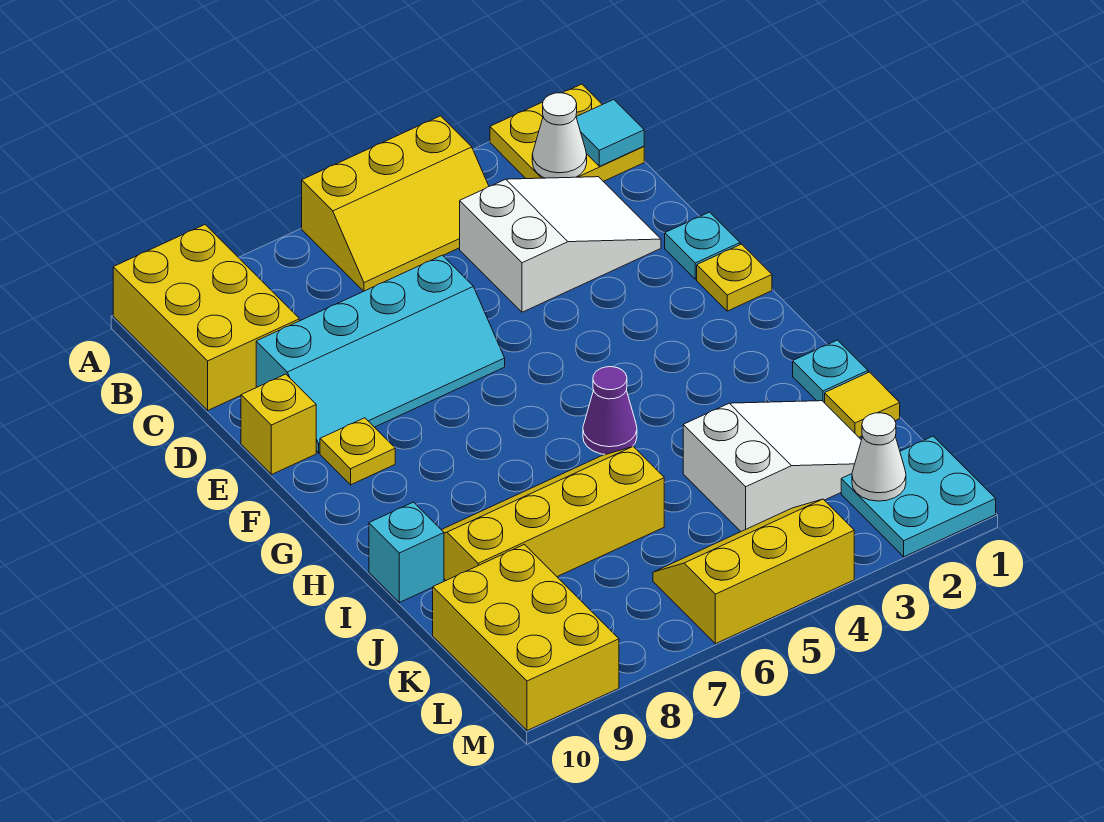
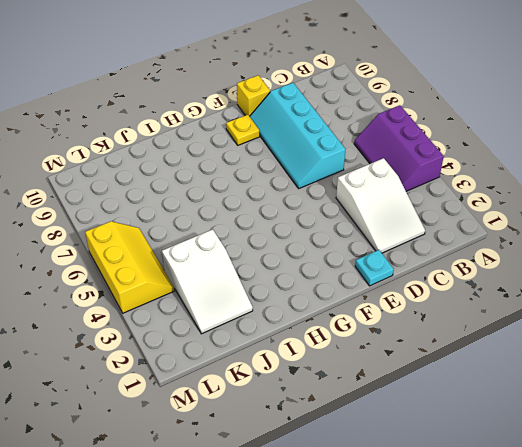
purple 2x3 slope [354,105,444,191] -> yellow 2x3 slope [302,116,489,291]
none -> yellow 2x2 plate [490,84,644,181]
none -> yellow 2x3 brick [113,225,299,410]
none -> yellow 1x1 plate [697,244,772,311]

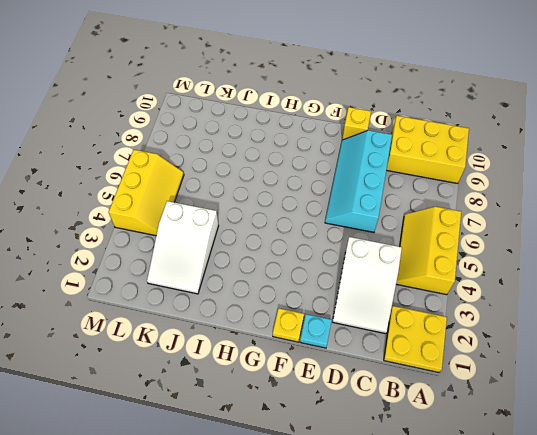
none -> yellow 1x1 plate [320,418,395,485]
none -> purple 1x1 cone [583,367,637,455]
none -> cyan 1x1 plate [793,340,868,403]

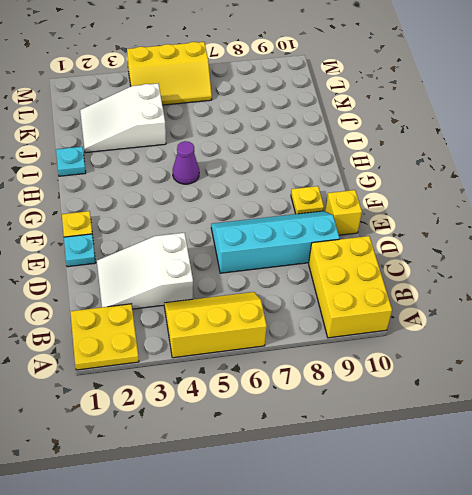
none -> yellow 2x4 slope [442,447,664,580]
none -> cyan 1x1 brick [369,502,444,602]
none -> yellow 1x1 tile [825,372,900,437]

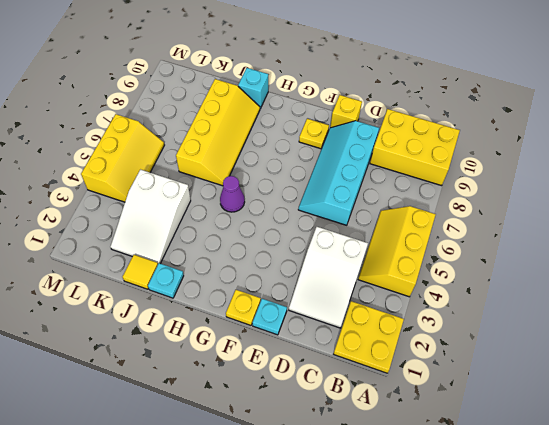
none -> yellow 2x3 brick [433,545,619,731]
none -> cyan 2x2 plate [841,436,996,557]
none -> cyan 1x1 tile [576,99,644,166]

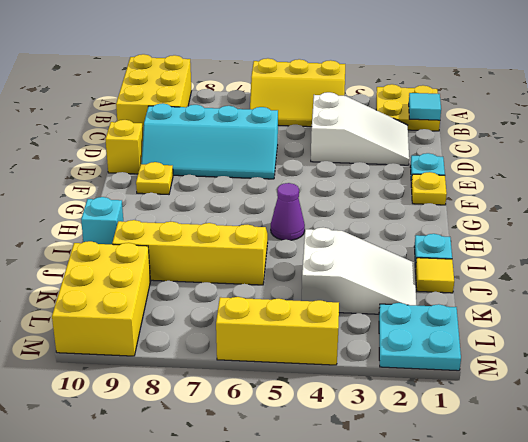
none -> white 1x1 cone [532,93,587,178]
none -> white 1x1 cone [852,413,906,501]

